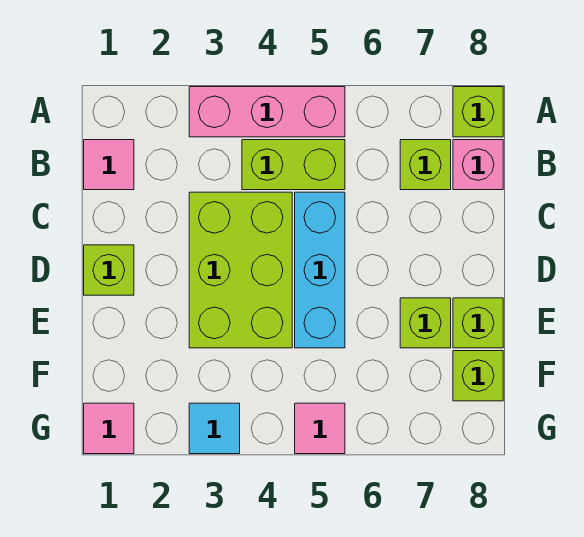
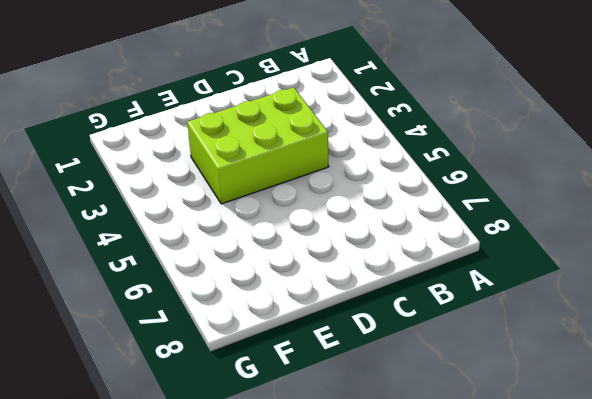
none -> pink 1x3 brick [189,87,345,137]
none -> lime 1x1 brick [453,87,503,137]
none -> pink 1x1 tile [84,140,134,190]

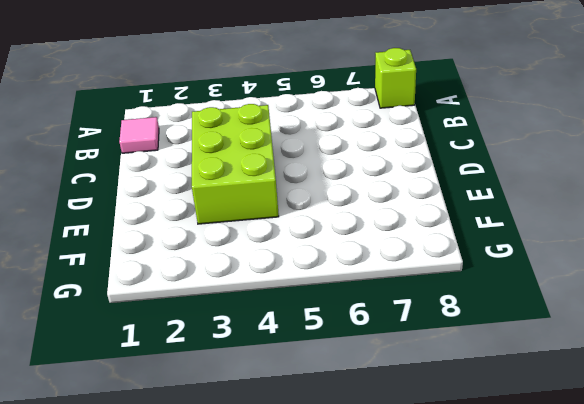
none -> pink 1x3 brick [189,87,345,137]
none -> lime 1x2 brick [242,140,345,190]
none -> lime 1x1 brick [400,140,451,190]

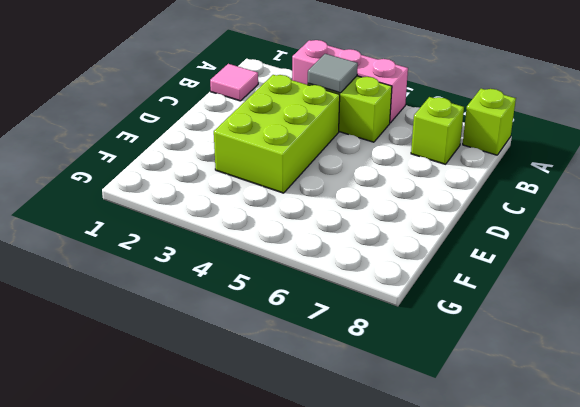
grey 1x1 tile [308,54,358,93] -> none
none -> pink 1x1 brick [453,140,503,190]
none -> cyan 1x3 brick [295,192,345,348]
none -> lime 1x1 brick [84,245,134,295]

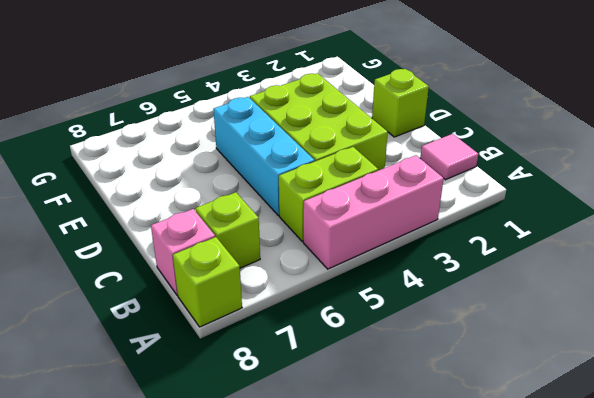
none -> lime 1x1 brick [400,298,451,348]
none -> lime 1x1 brick [453,298,503,348]
none -> lime 1x1 brick [453,351,503,401]

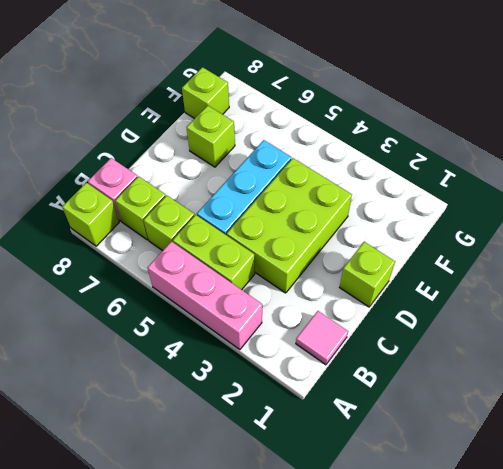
lime 1x1 brick [144,195,195,251] -> lime 1x1 brick moved to [453,298,503,348]
none -> pink 1x1 tile [84,403,134,454]
none -> cyan 1x1 tile [189,403,240,454]
none -> pink 1x1 tile [295,403,345,454]

